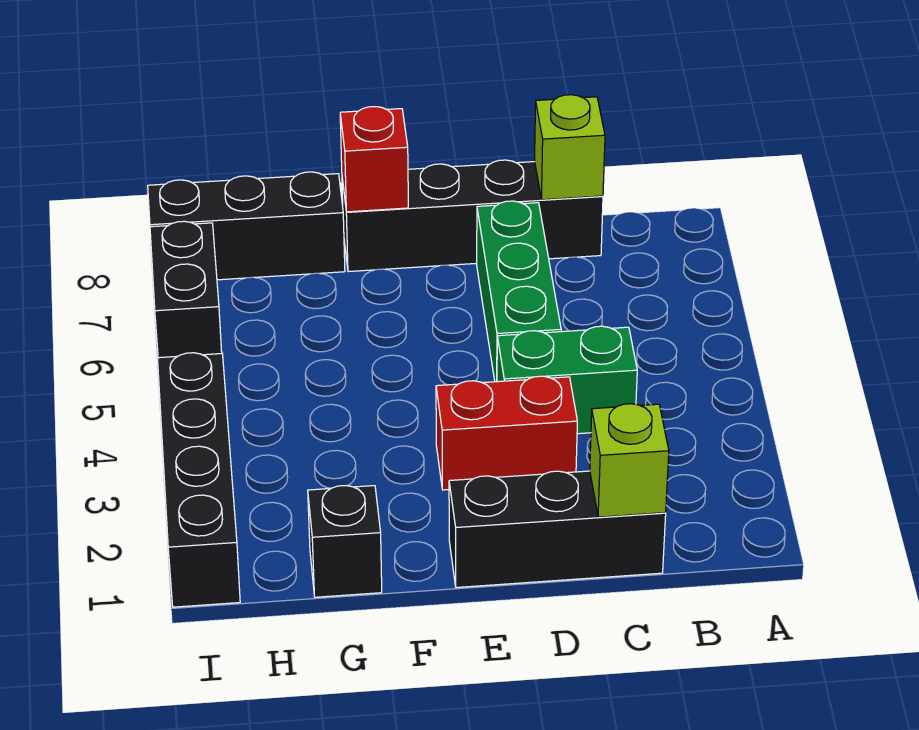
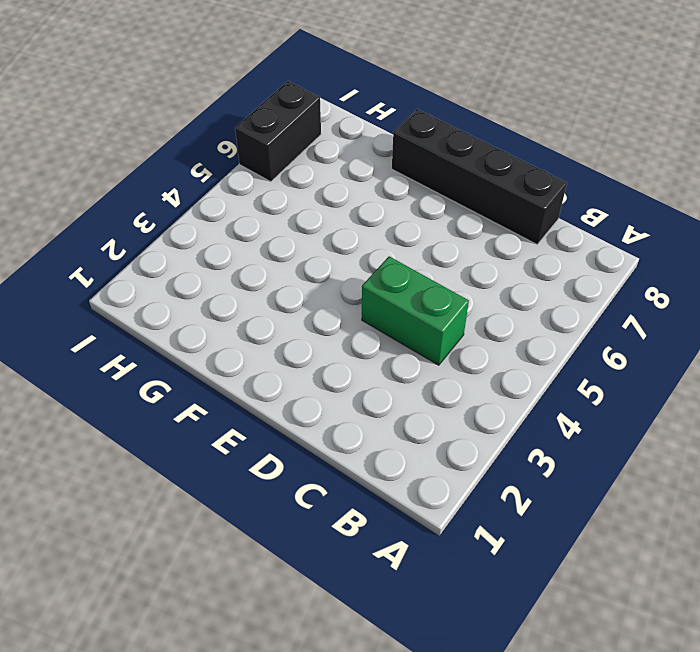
none -> black 1x3 brick [449,471,666,588]
none -> red 1x2 brick [436,376,577,490]
none -> green 1x3 brick [477,201,561,382]

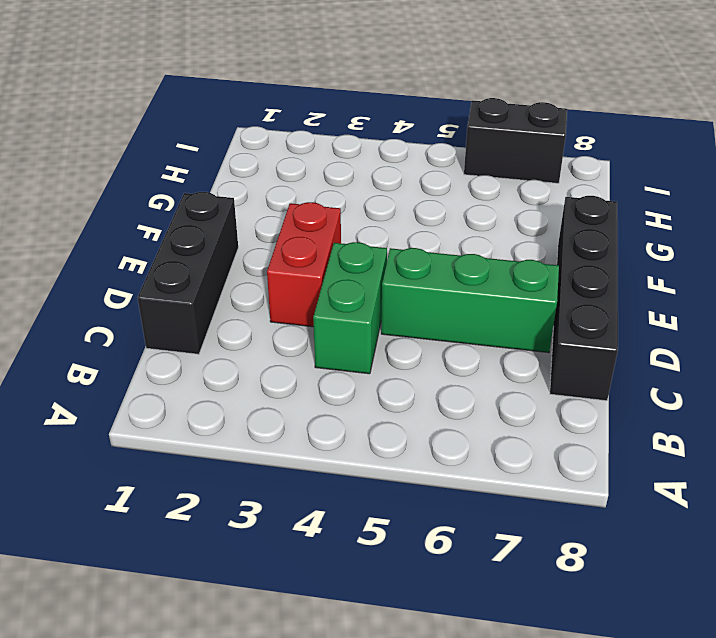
none -> black 1x1 brick [308,486,382,597]
none -> black 1x3 brick [148,172,345,280]
none -> black 1x4 brick [158,353,240,607]

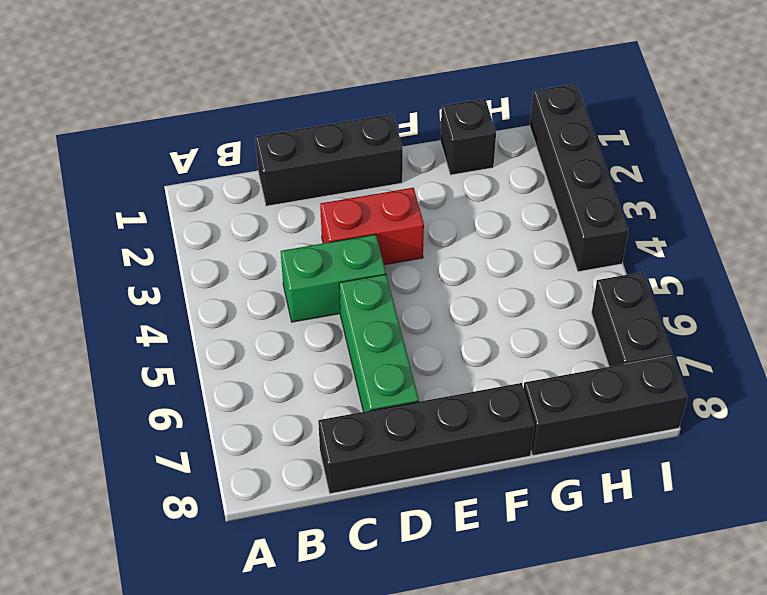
none -> lime 1x1 brick [590,404,669,517]
none -> lime 1x1 brick [535,95,605,200]
none -> red 1x1 brick [340,107,408,212]

